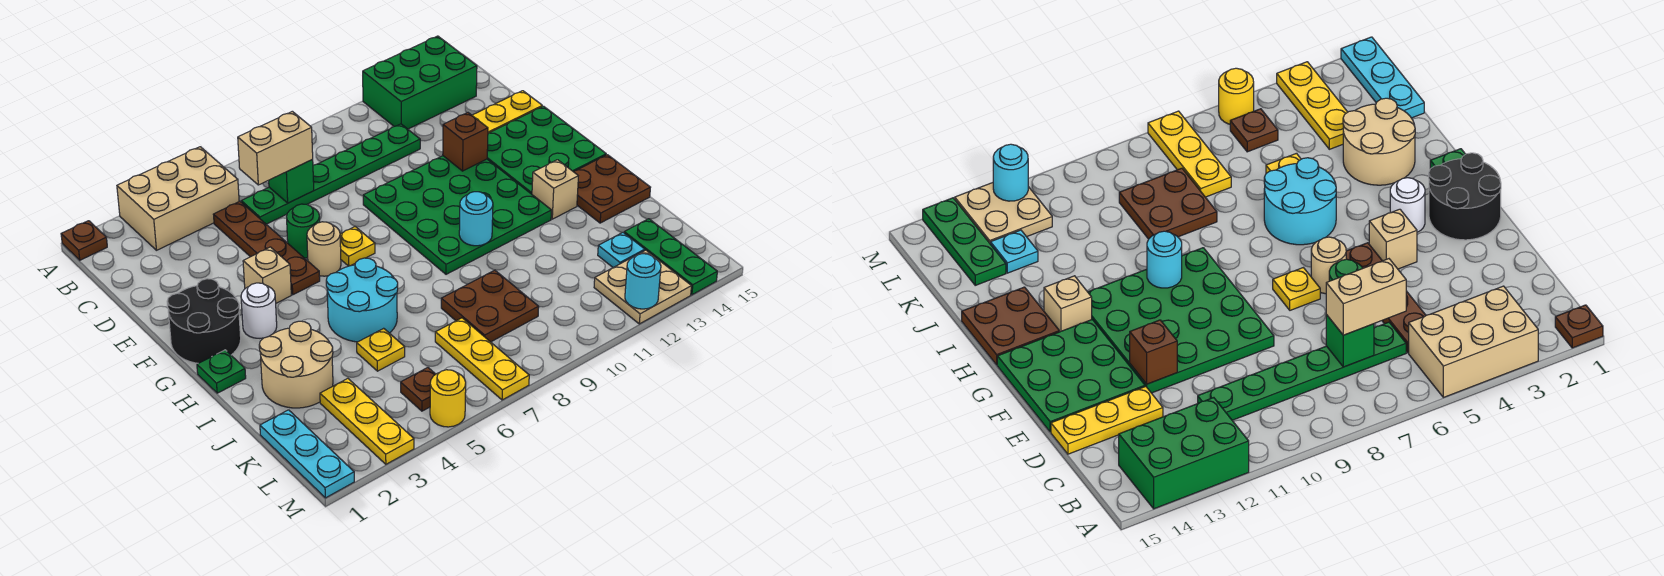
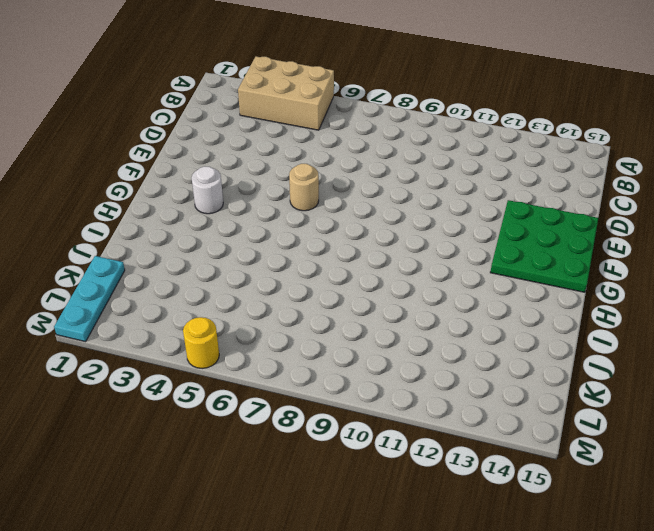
none -> brown 1x1 plate [61,221,107,260]
none -> green 2x3 brick [363,36,477,129]
none -> brown 1x4 plate [213,201,320,295]
none -> green 1x6 plate [241,124,420,224]

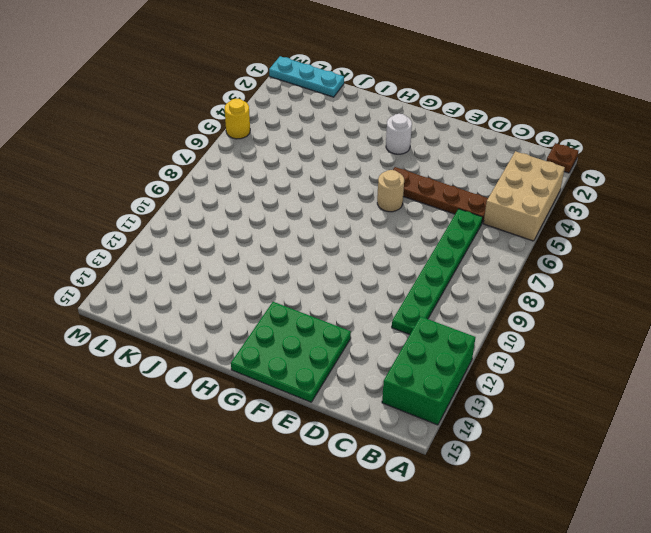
none -> yellow 1x3 plate [472,91,542,133]
none -> green 1x1 round brick [287,204,320,258]
none -> green 4x4 plate [363,156,551,274]
none -> black 2x2 round brick [167,279,241,363]

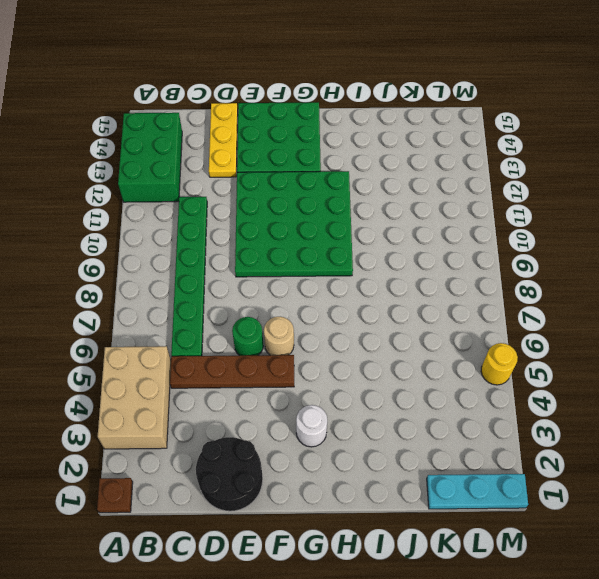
black 2x2 round brick [196,437,263,511] -> black 2x2 round brick moved to [167,279,241,363]
none -> tan 1x1 brick [243,247,291,303]
none -> yellow 1x1 plate [340,227,375,266]
none -> green 1x1 plate [197,350,246,393]
none -> cyan 2x2 round brick [326,258,398,342]

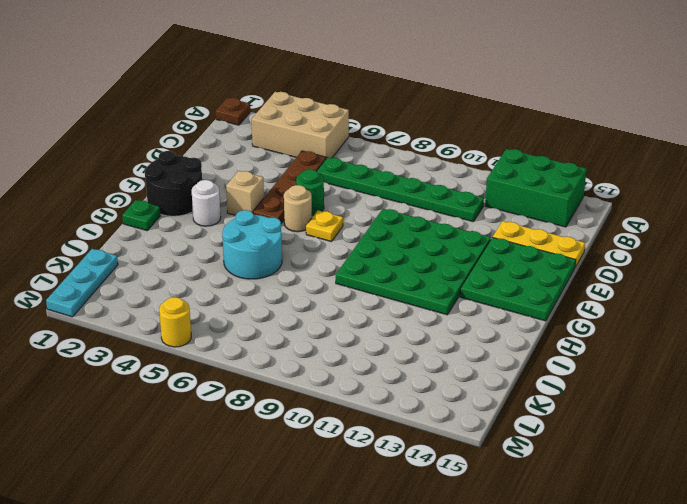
none -> tan 1x1 brick [532,160,578,219]
none -> brown 2x2 plate [574,155,650,223]
none -> tan 2x2 round brick [259,321,333,408]
none -> yellow 1x1 plate [357,328,405,371]

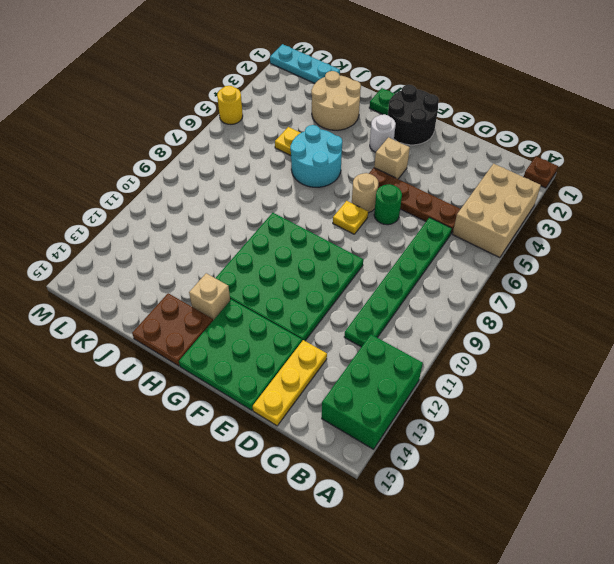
none -> brown 2x2 plate [441,270,539,342]
none -> yellow 1x3 plate [320,379,414,464]
none -> yellow 1x3 plate [435,318,529,400]
none -> cyan 1x1 plate [598,232,645,267]

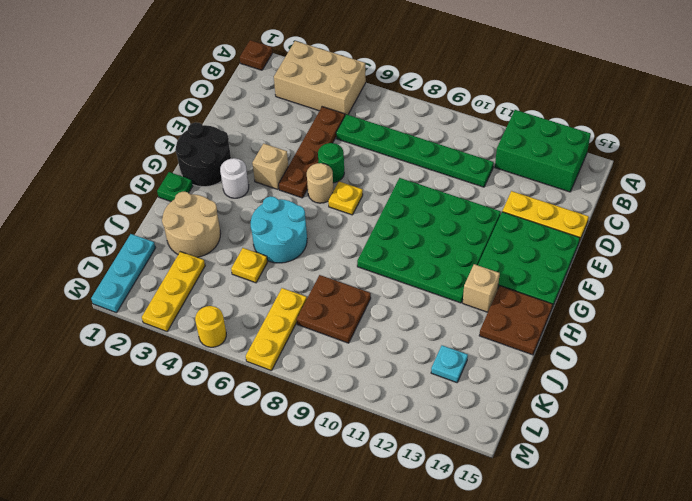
none -> green 1x3 plate [624,219,717,295]
none -> brown 1x1 plate [401,368,436,411]
none -> tan 2x2 plate [594,250,691,324]
none -> green 1x1 brick [269,160,314,203]

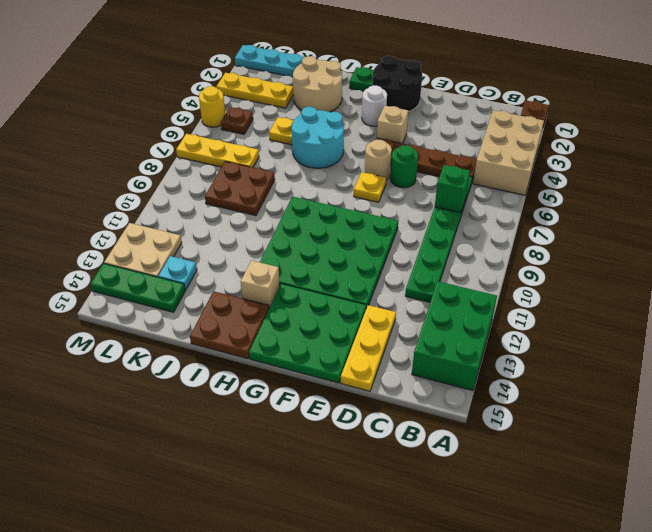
none -> brown 1x1 brick [443,113,488,171]
none -> cyan 1x1 round brick [459,192,493,246]
none -> cyan 1x1 round brick [625,254,661,309]
none -> tan 1x2 brick [238,111,313,185]

